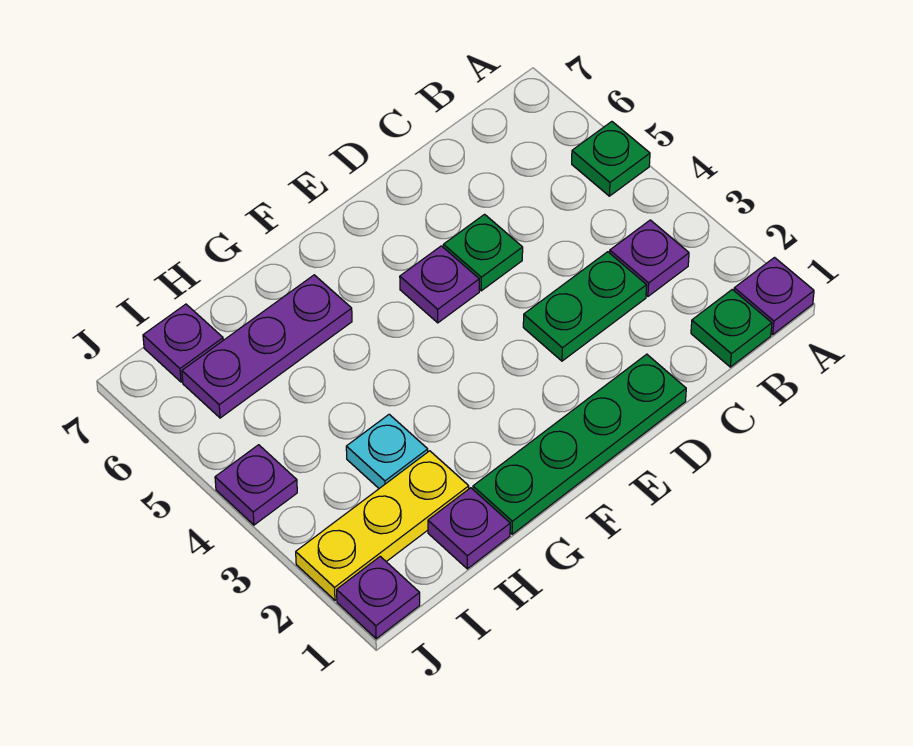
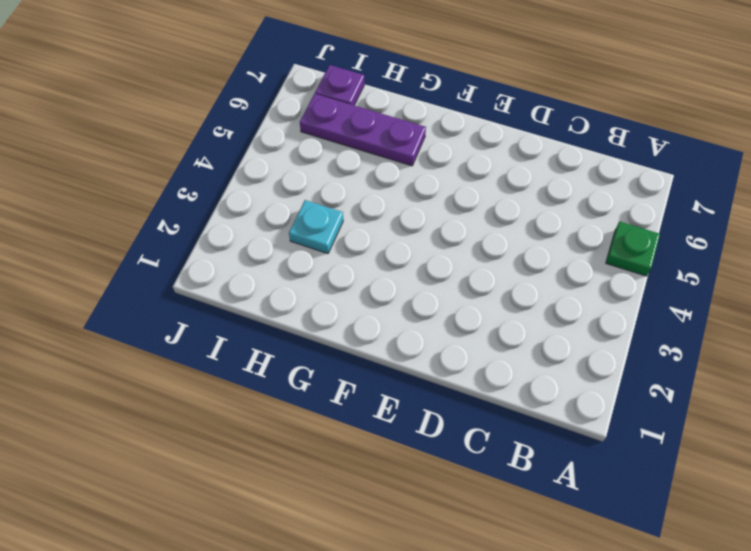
none -> purple 1x1 plate [734,258,814,335]
none -> green 1x1 plate [691,289,772,367]
none -> purple 1x1 plate [610,220,689,296]

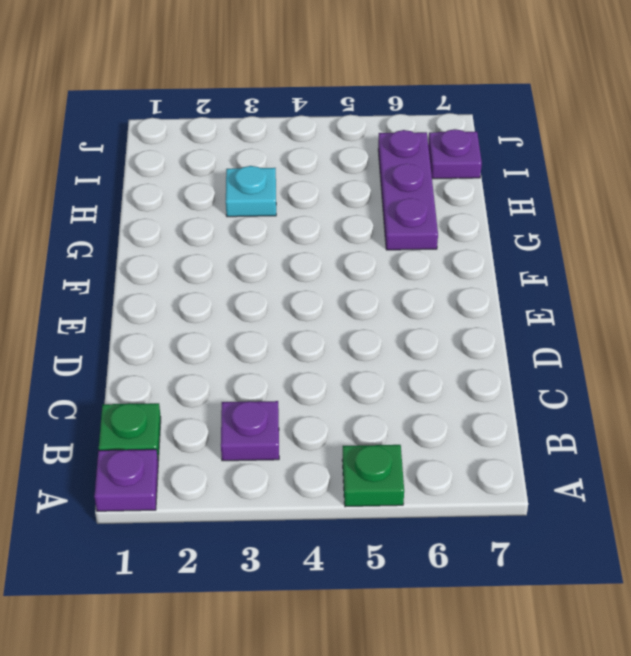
none -> green 1x2 plate [523,252,647,361]
none -> green 1x4 plate [473,354,686,534]
none -> green 1x1 plate [443,214,523,291]

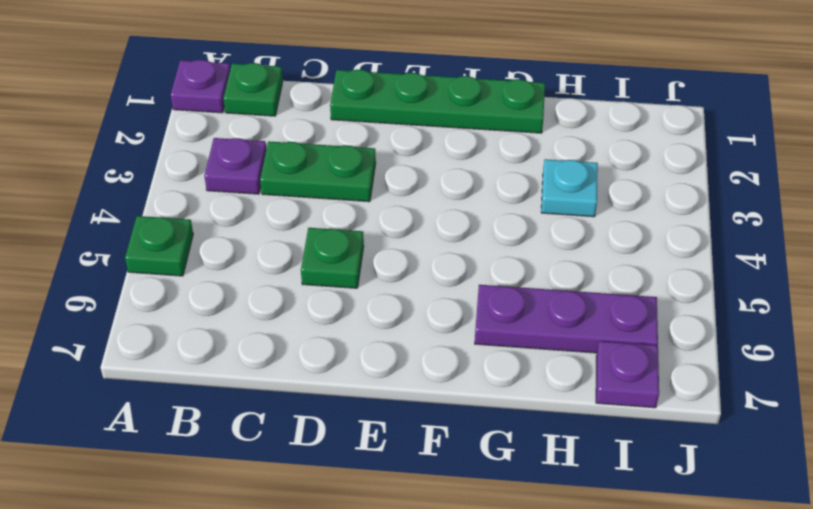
none -> purple 1x1 plate [400,246,479,323]
none -> purple 1x1 plate [428,488,510,569]
none -> yellow 1x3 plate [296,451,469,600]

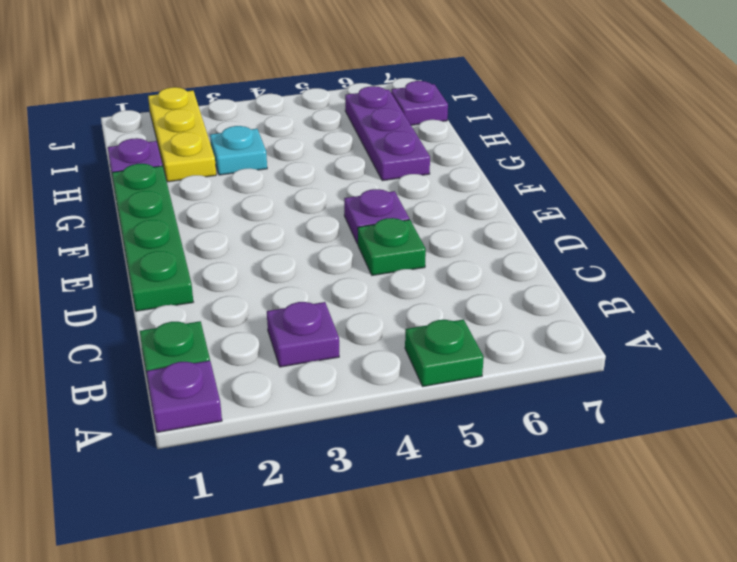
none -> green 1x2 plate [523,252,647,361]
none -> purple 1x1 plate [337,556,420,639]
none -> purple 1x1 plate [215,445,297,525]

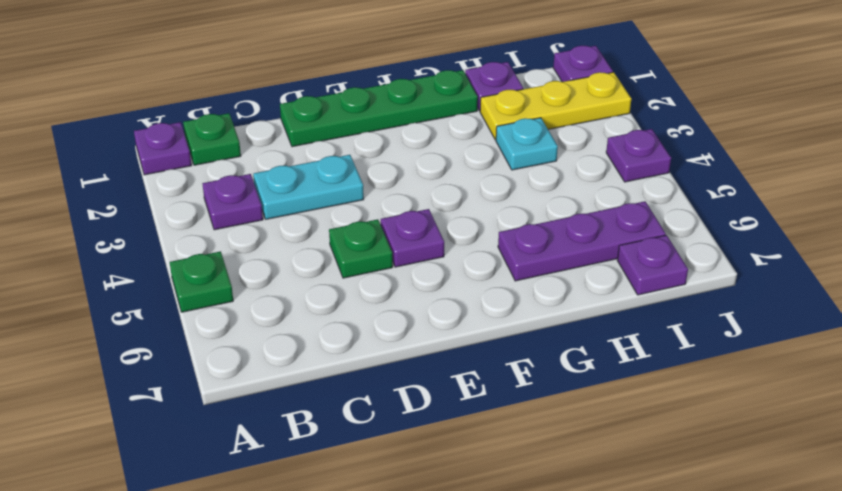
cyan 1x2 plate [253,155,364,219] -> green 1x2 plate [523,252,647,361]

